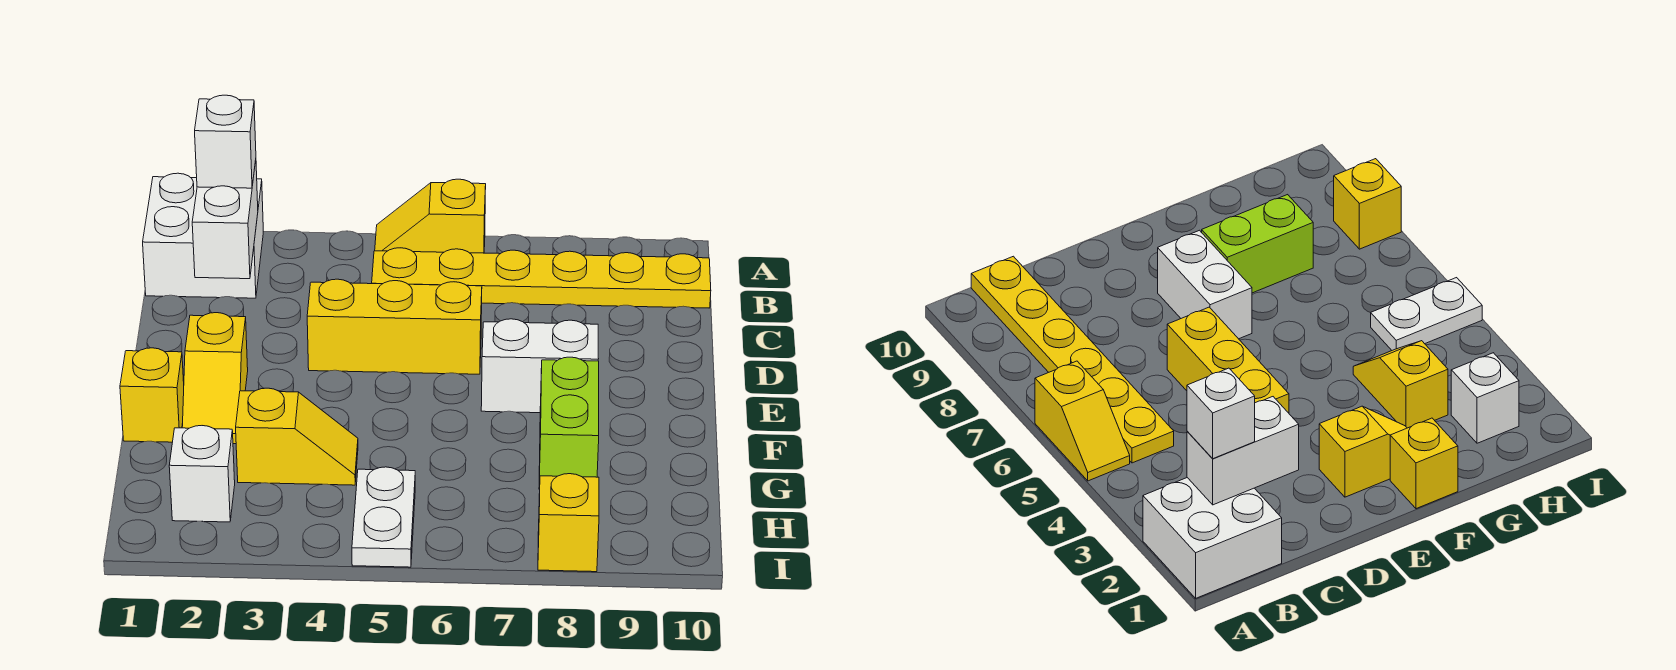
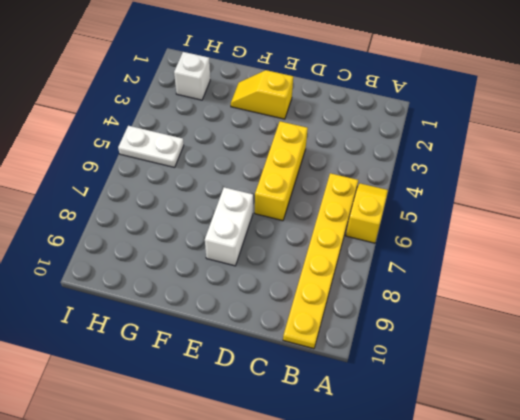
none -> white 2x2 brick [143,173,263,298]
none -> yellow 1x1 brick [120,348,184,442]
none -> lime 1x2 brick [539,357,599,489]

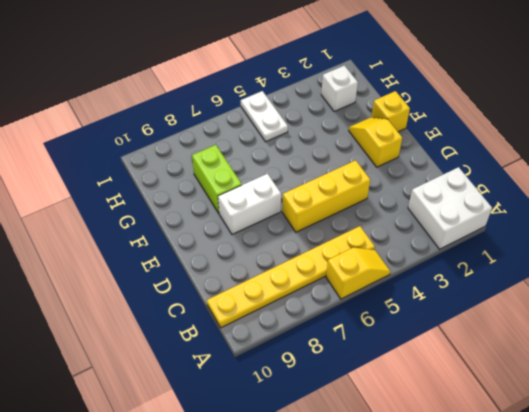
none -> yellow 1x2 slope [236,388,358,485]
none -> yellow 1x1 brick [538,474,599,572]
none -> white 1x2 brick [192,161,258,279]

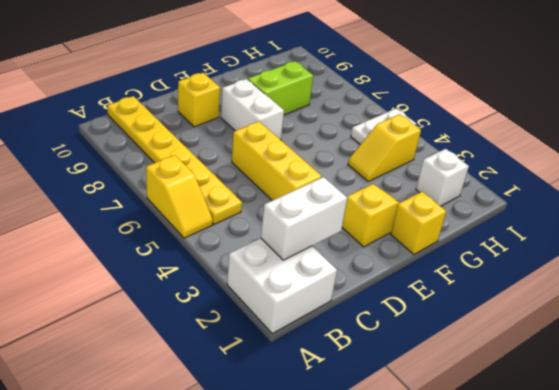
yellow 1x1 brick [178,73,220,127] -> yellow 1x1 brick moved to [538,474,599,572]
yellow 1x2 slope [348,114,421,181] -> yellow 1x2 slope turned to [236,388,358,485]
none -> white 1x1 brick [195,95,256,188]

